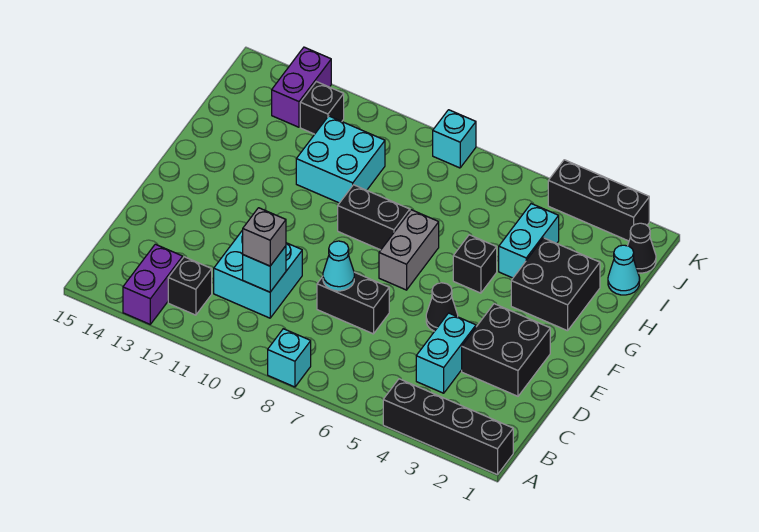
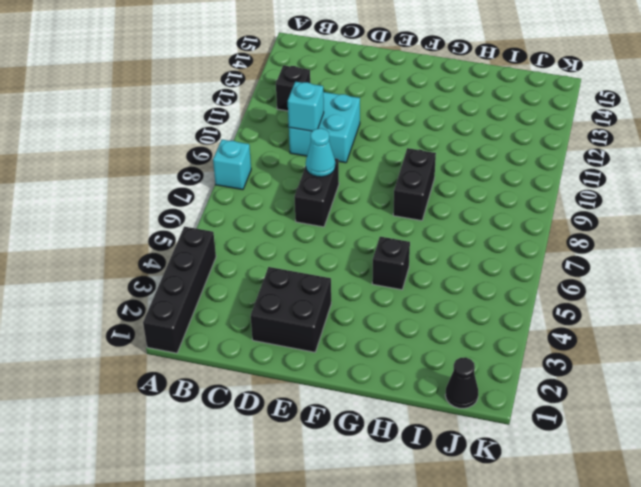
none -> purple 1x2 brick [123,244,183,324]
none -> cyan 1x2 brick [416,313,476,393]
none -> black 1x1 cone [426,283,458,331]

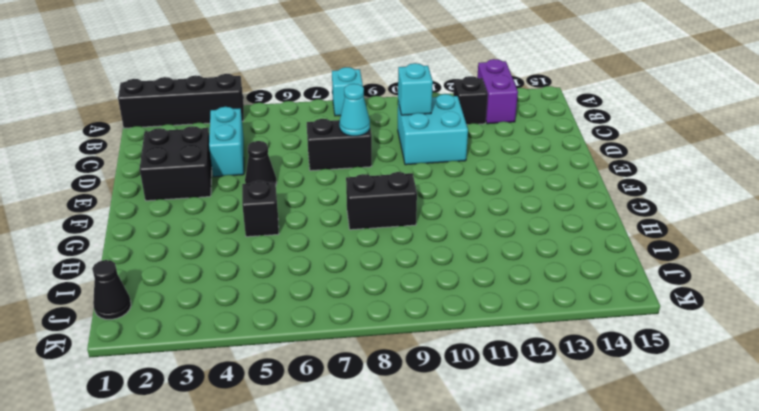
none -> grey 1x2 brick [379,210,439,290]
none -> black 2x2 brick [511,238,600,331]
none -> cyan 1x2 brick [499,204,559,278]

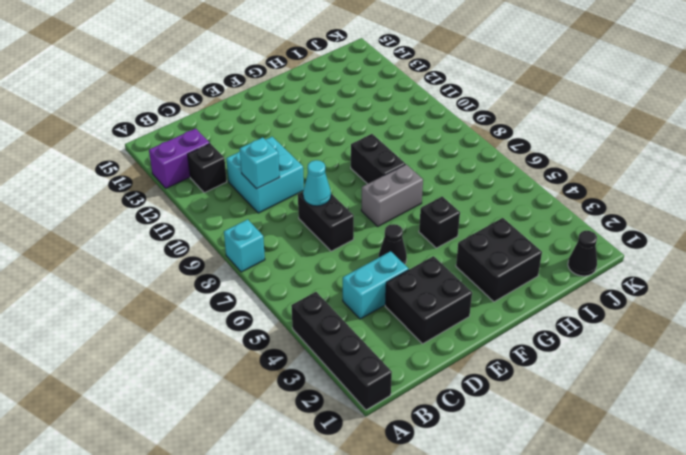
none -> cyan 1x2 brick [499,204,559,278]
none -> cyan 2x2 brick [296,116,385,203]
none -> cyan 1x1 cone [608,245,640,295]

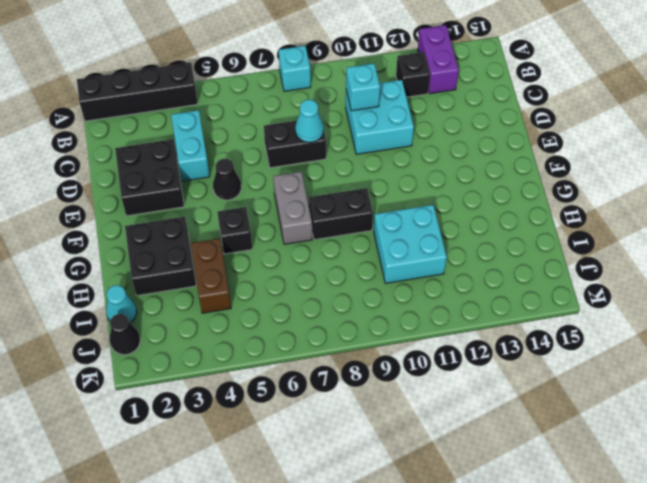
brown 1x2 brick [191,239,231,313] -> cyan 1x2 brick [499,204,559,278]
none -> black 1x1 brick [300,82,344,134]
none -> purple 1x2 brick [272,47,331,127]
none -> black 1x3 brick [548,160,649,241]

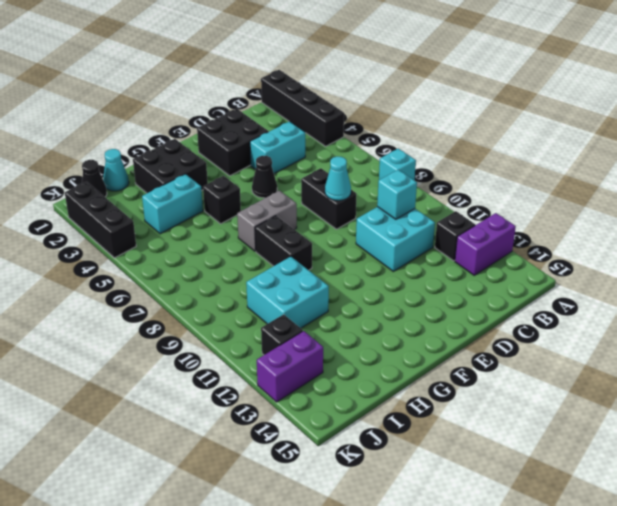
none -> cyan 1x1 brick [433,110,476,168]
none -> grey 1x1 brick [243,208,286,266]

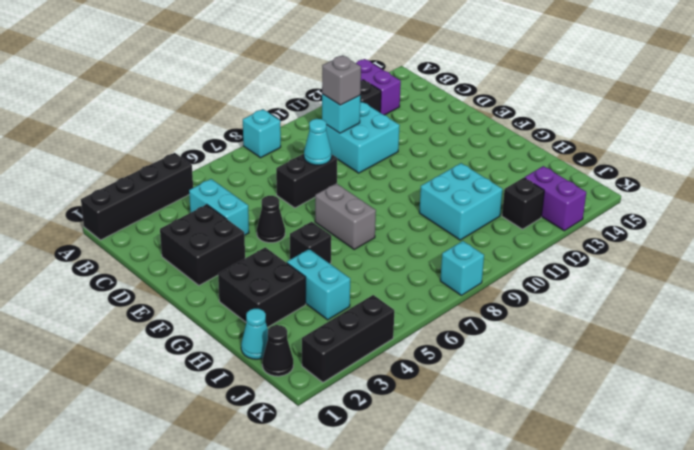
none -> black 1x2 brick [338,185,410,250]

